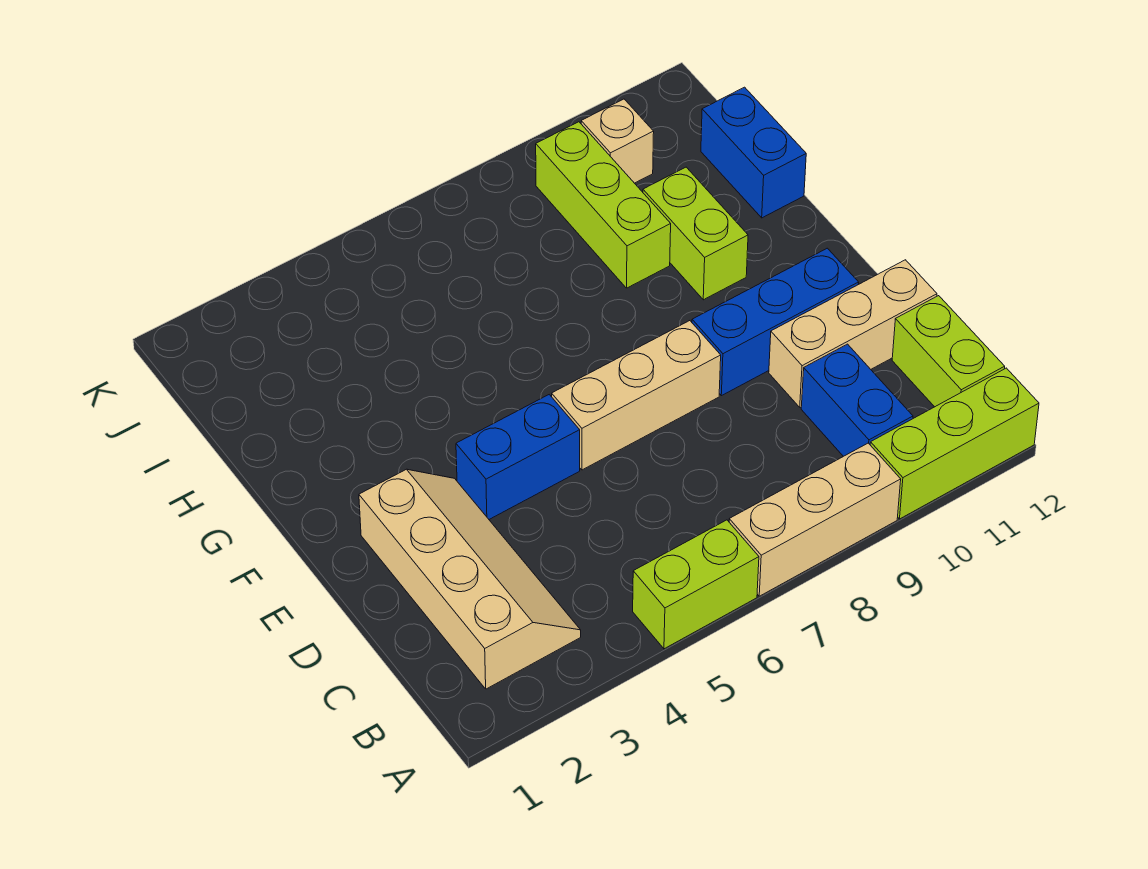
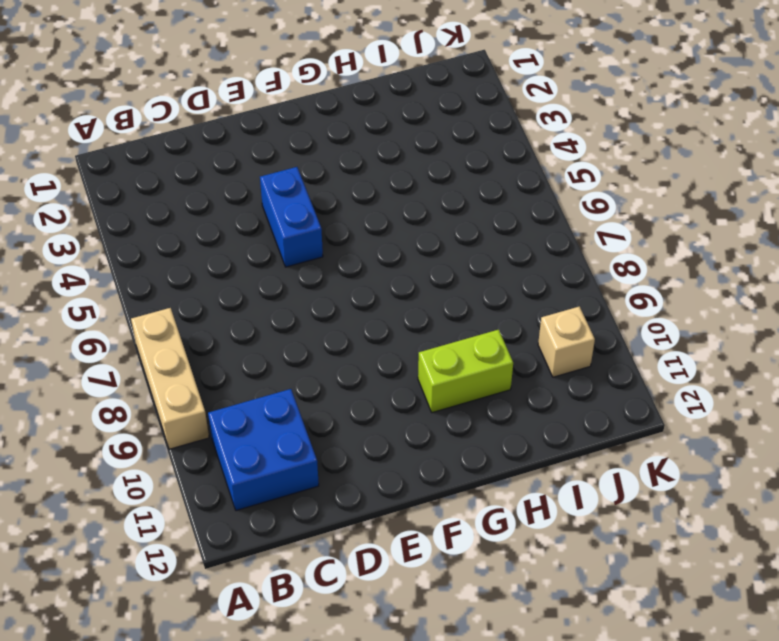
blue 2x2 brick [208,389,319,511] -> blue 1x2 brick [801,344,913,456]
none -> lime 1x2 brick [633,520,759,649]
none -> lime 1x3 brick [870,368,1039,519]
none -> tan 2x4 slope [359,469,581,689]

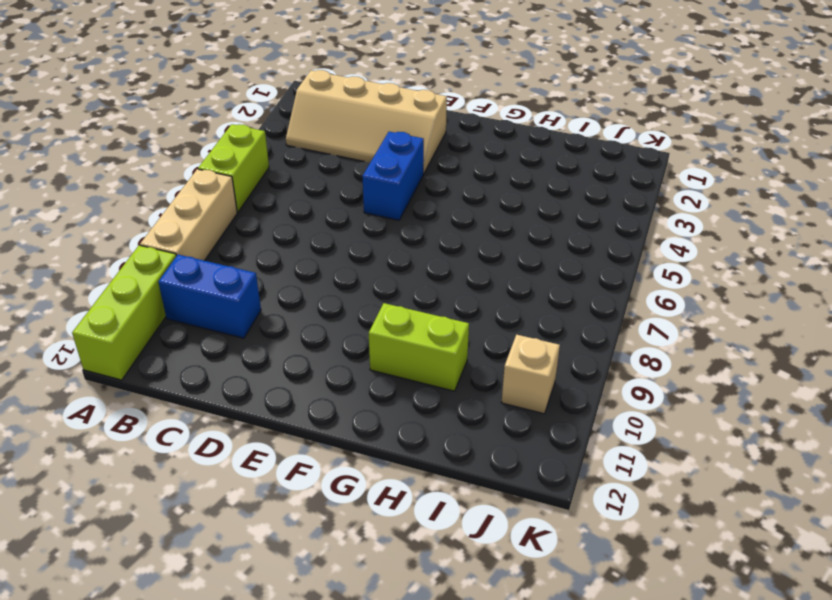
none -> lime 1x2 brick [892,296,1005,407]
none -> tan 1x3 brick [769,260,937,407]
none -> tan 1x3 brick [552,321,721,470]

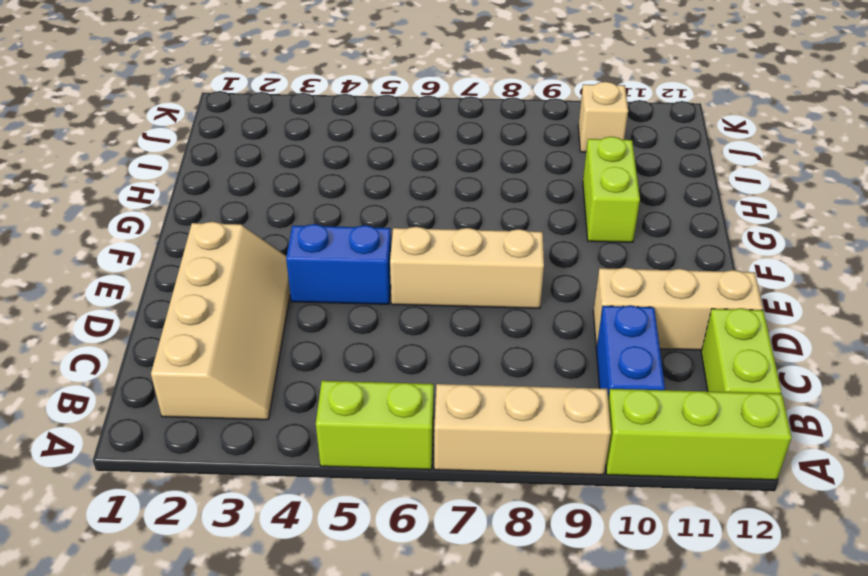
none -> blue 1x3 brick [692,248,859,396]
none -> lime 1x3 brick [536,122,671,288]
none -> blue 1x2 brick [701,87,806,218]

